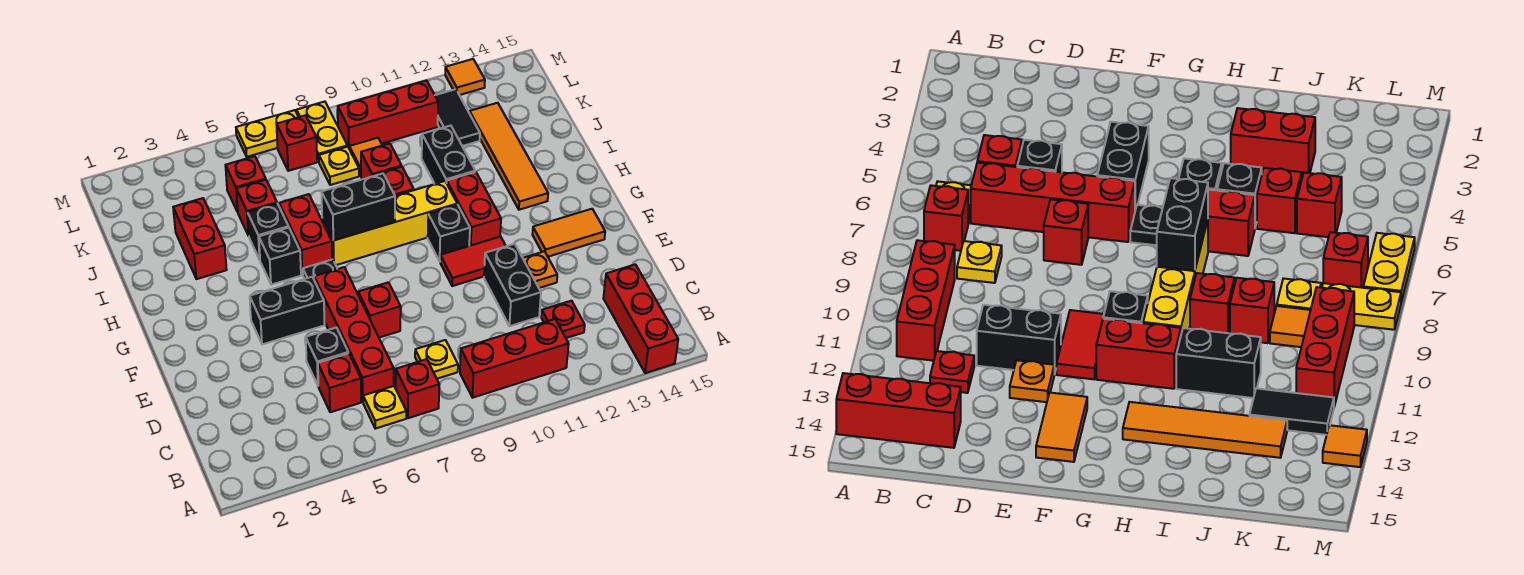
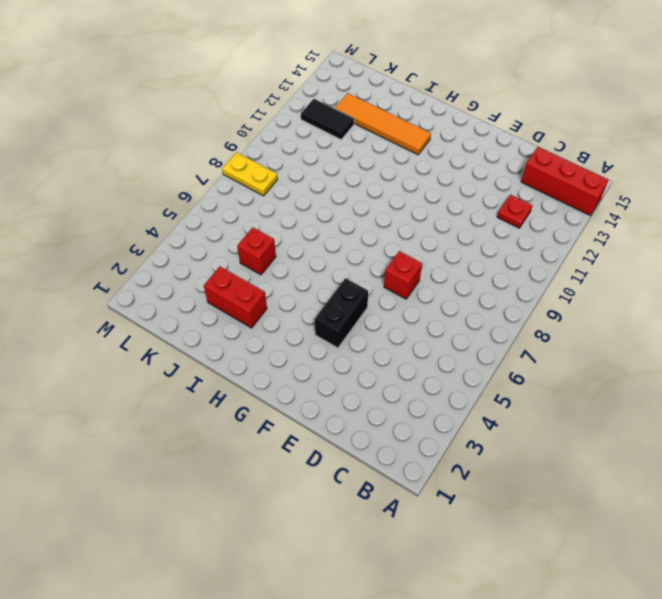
none -> yellow 1x1 plate [363,386,406,429]
none -> red 1x1 brick [396,359,439,418]
none -> red 1x3 brick [460,319,569,398]
none -> red 1x1 brick [318,353,361,412]

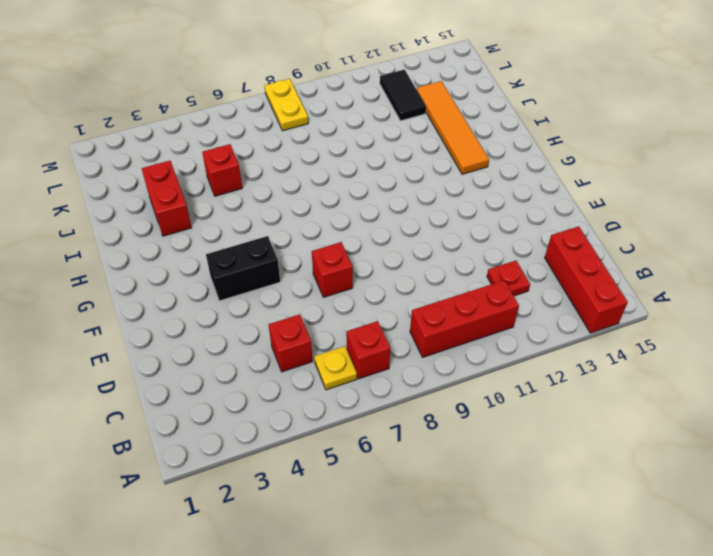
none -> red 1x4 brick [314,267,394,402]
none -> yellow 1x1 plate [415,340,458,379]
none -> black 1x1 brick [305,327,348,385]
none -> black 1x2 brick [484,244,541,326]

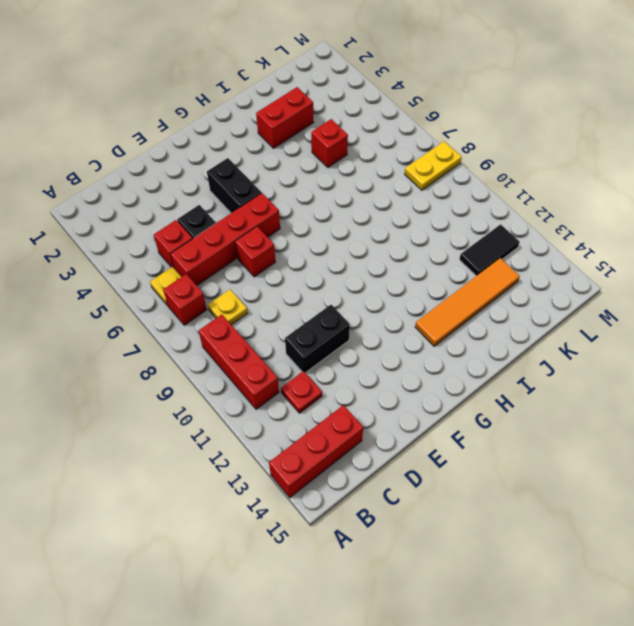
none -> orange 1x1 plate [523,251,557,288]
none -> red 1x2 tile [440,237,506,286]
none -> orange 1x2 tile [532,209,605,257]
none -> black 1x1 plate [303,259,337,279]

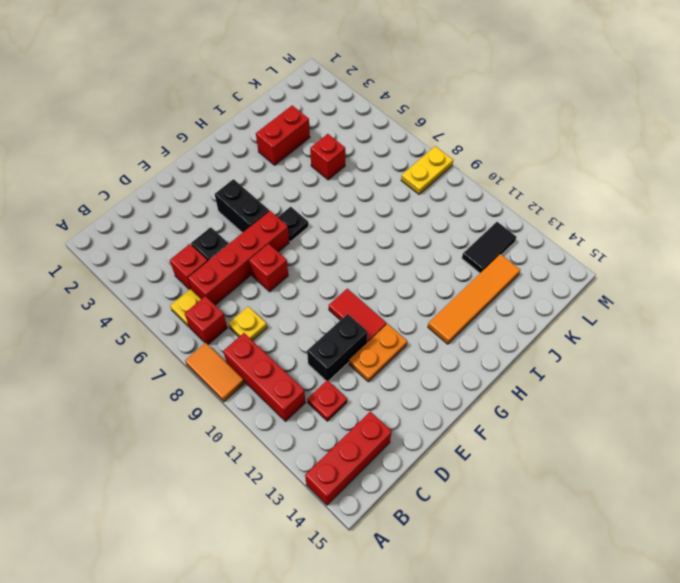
orange 1x2 tile [185,343,244,402] -> orange 1x2 tile moved to [532,209,605,257]
orange 1x2 plate [349,324,407,382] -> orange 1x1 plate [523,251,557,288]
none -> black 1x1 brick [428,205,470,261]
none -> red 1x2 brick [447,172,501,246]
none -> black 1x1 brick [259,228,301,285]
none -> red 1x2 brick [279,194,332,275]

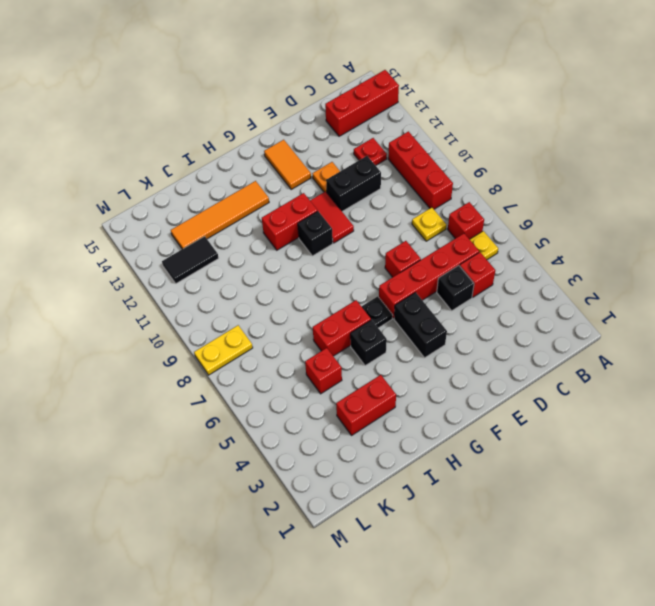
none -> yellow 1x4 brick [322,181,457,265]
none -> black 1x1 brick [248,204,289,260]
none -> red 1x1 brick [373,167,414,196]
none -> black 1x2 brick [422,126,475,184]

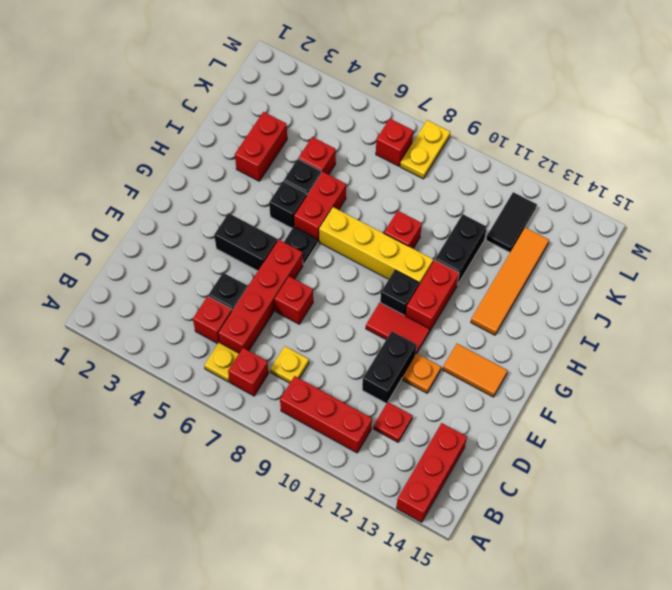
none -> red 1x1 brick [361,143,402,179]
none -> red 1x1 brick [225,156,266,212]
none -> yellow 1x1 plate [319,146,359,185]
none -> orange 1x1 tile [349,138,382,176]

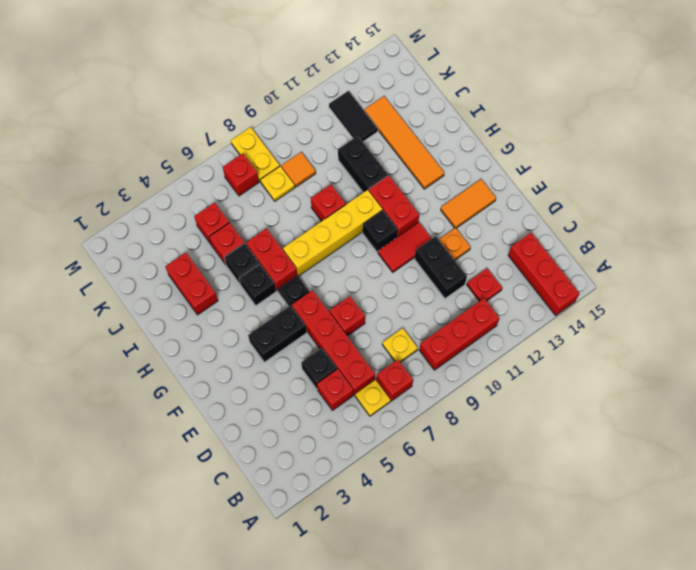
none -> red 1x1 brick [361,143,402,179]
none -> red 1x3 brick [338,81,438,148]
none -> yellow 1x2 plate [236,110,298,157]
none -> orange 1x1 tile [445,59,485,95]

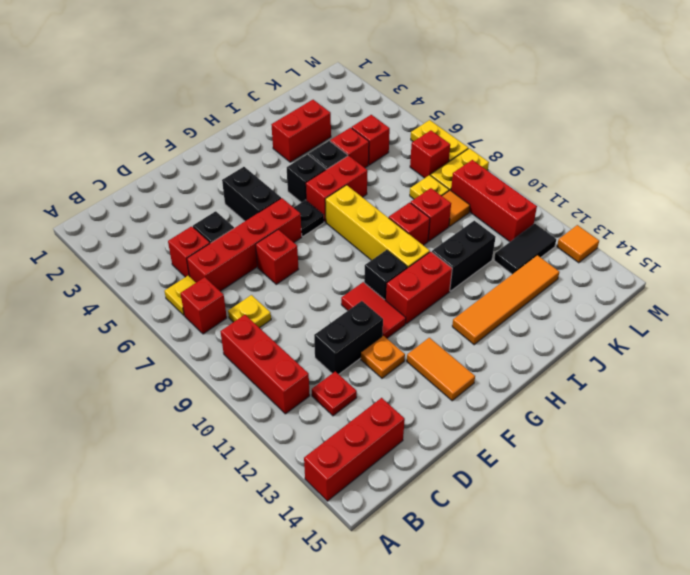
none -> black 1x2 brick [321,173,395,240]

